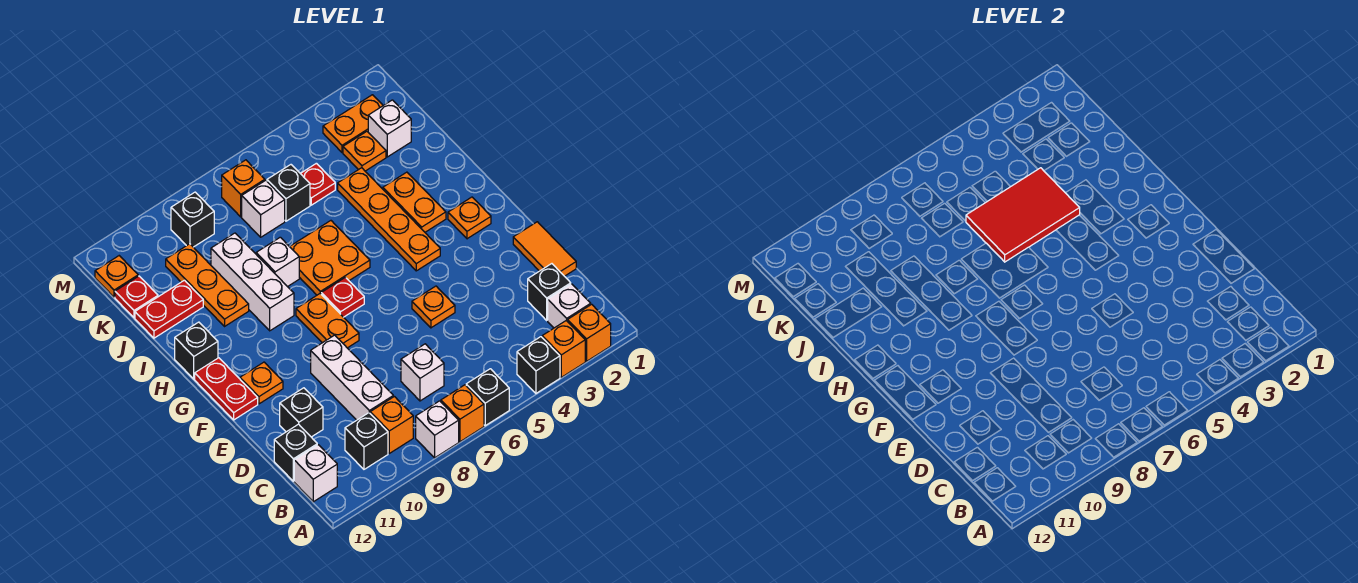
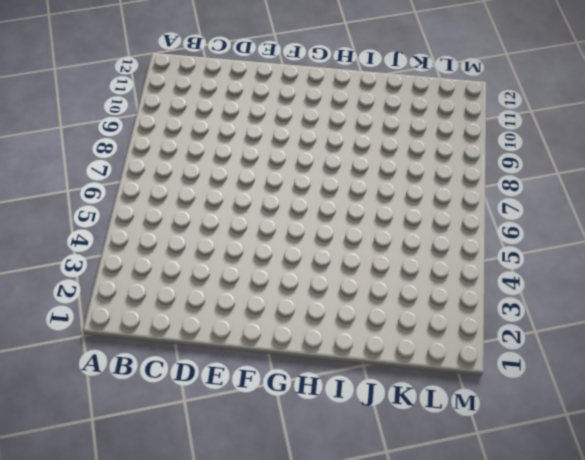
none -> orange 1x1 brick [568,304,611,361]
none -> orange 1x1 brick [542,320,585,377]
none -> black 1x1 brick [517,337,560,393]
none -> black 1x1 brick [466,369,509,426]

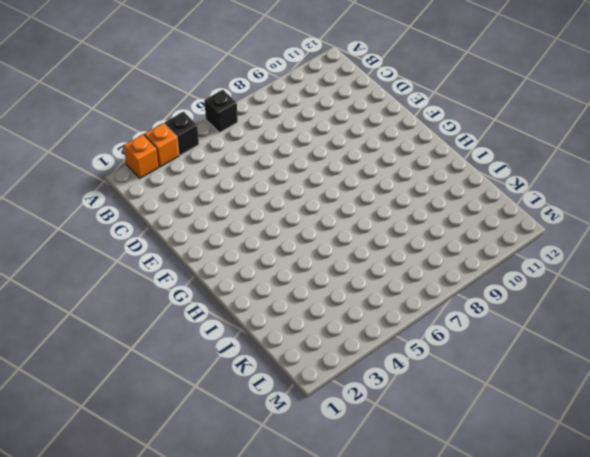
none -> orange 1x1 brick [441,385,484,442]
none -> white 1x1 brick [416,401,459,458]
none -> white 1x1 brick [548,284,591,328]
none -> orange 1x1 brick [370,397,413,453]

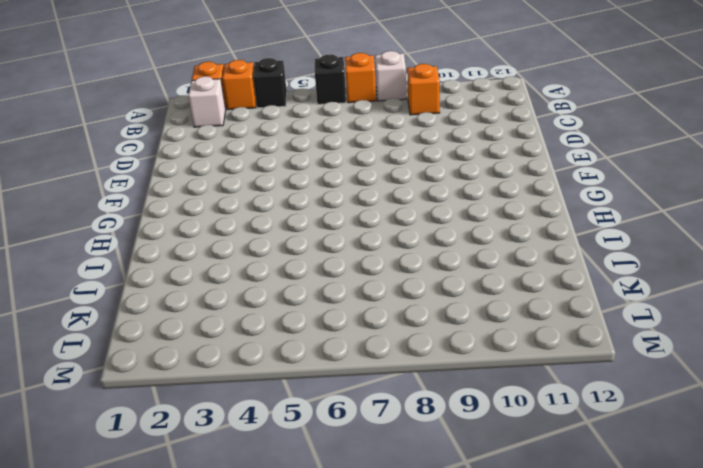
none -> black 1x1 brick [345,413,388,469]
none -> white 1x1 brick [294,445,337,502]
none -> black 1x1 brick [528,264,571,320]
none -> white 1x1 brick [401,344,444,401]

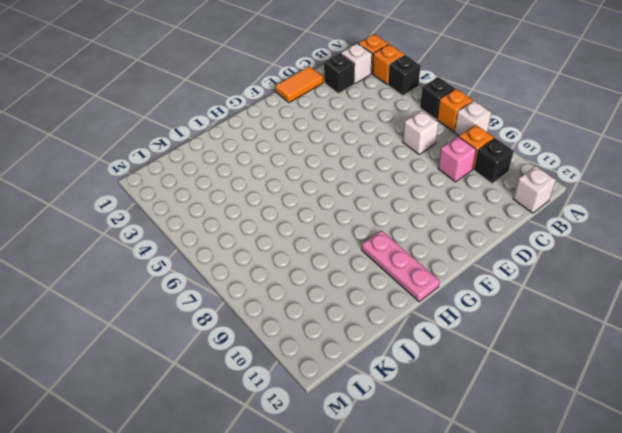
pink 1x1 brick [438,137,476,182] -> white 1x3 brick [311,335,393,420]
pink 1x3 plate [362,231,439,302] -> black 1x1 brick [175,322,218,379]
none -> black 1x1 brick [274,424,317,481]
none -> black 1x1 brick [280,388,323,437]
none -> orange 1x1 plate [412,286,455,328]
none -> orange 1x2 plate [296,294,359,348]

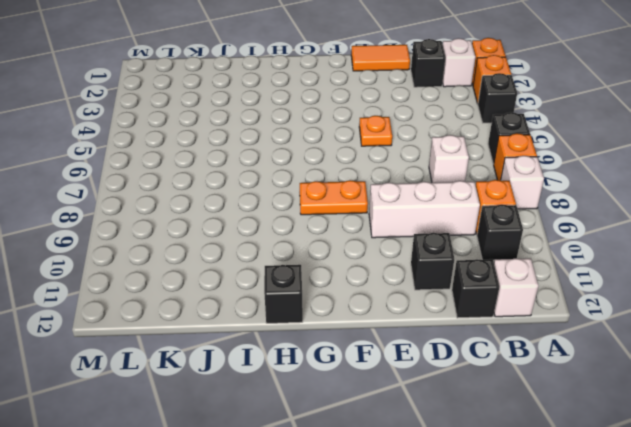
none -> orange 1x1 plate [240,362,283,404]
none -> red 1x2 plate [195,358,258,420]
none -> orange 1x1 plate [448,197,491,239]
none -> orange 1x4 plate [338,168,440,271]

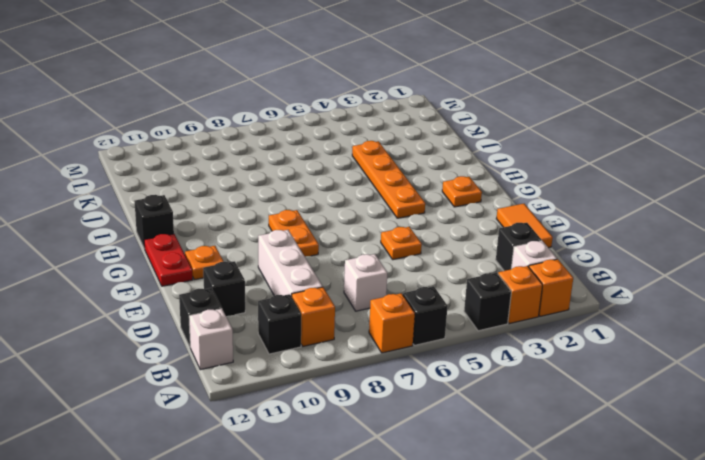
none -> white 1x1 brick [416,401,459,458]
none -> red 1x1 plate [321,277,364,317]
none -> orange 1x2 plate [383,172,446,232]
none -> orange 2x2 plate [290,221,370,295]

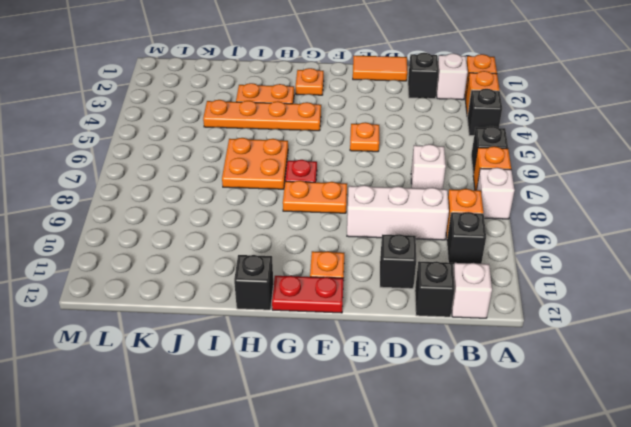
none -> white 1x3 brick [211,233,294,331]
none -> white 1x1 brick [256,237,299,287]
none -> orange 1x3 plate [166,244,249,326]
none -> red 1x2 plate [135,280,203,338]

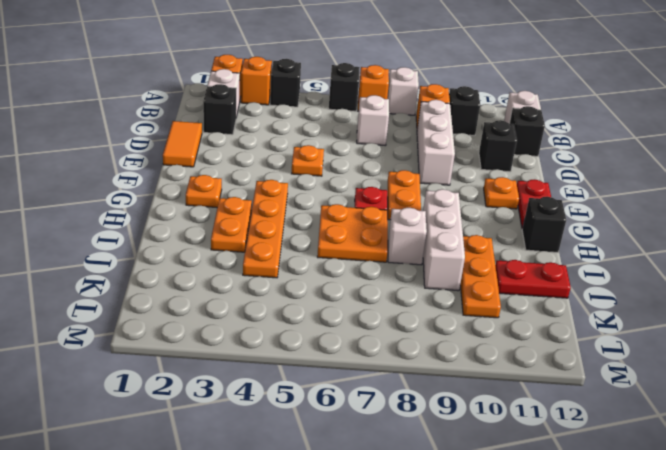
none -> white 1x1 brick [368,100,411,157]
none -> orange 1x1 plate [343,132,386,171]
none -> red 1x1 plate [300,163,335,205]
none -> black 1x1 brick [267,165,310,221]

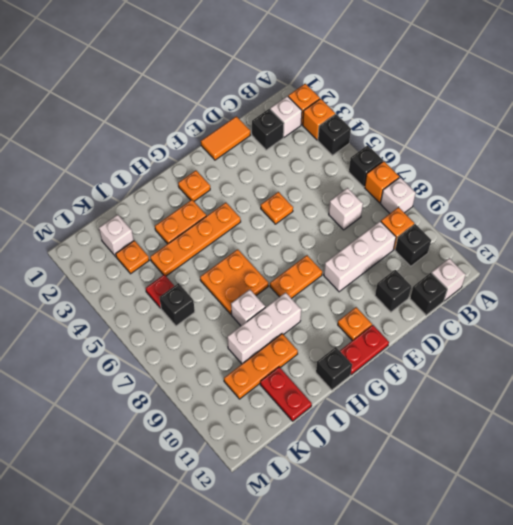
none -> red 1x1 plate [321,277,364,317]
none -> white 1x1 brick [242,180,285,237]
none -> red 1x1 plate [115,276,158,318]
none -> orange 1x2 plate [323,95,383,153]

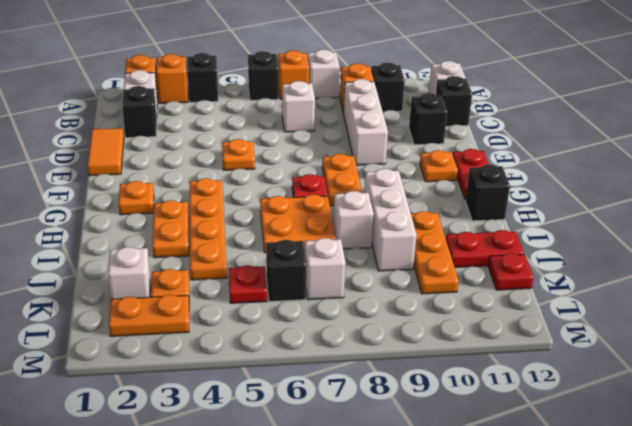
none -> orange 1x1 brick [222,160,265,217]
none -> black 1x1 brick [171,192,214,247]
none -> orange 1x1 plate [95,256,138,297]
none -> red 2x3 tile [966,168,1080,262]

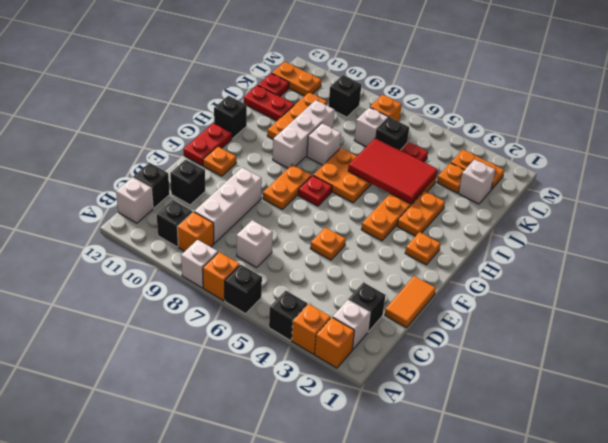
orange 1x2 plate [272,62,321,96] -> orange 1x1 plate [95,256,138,297]

